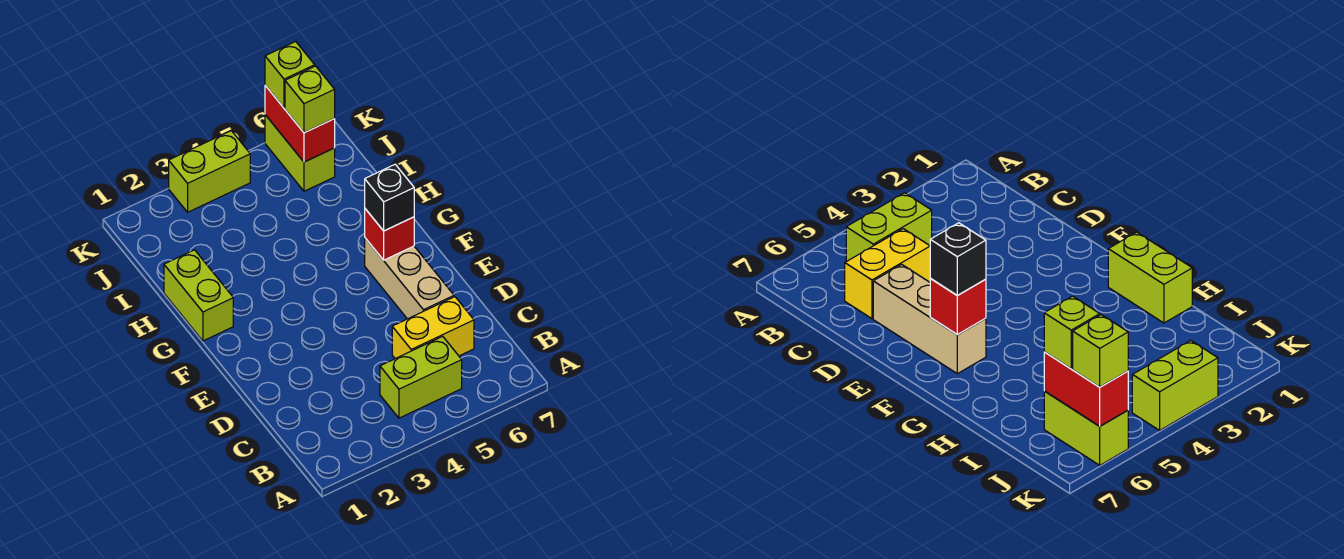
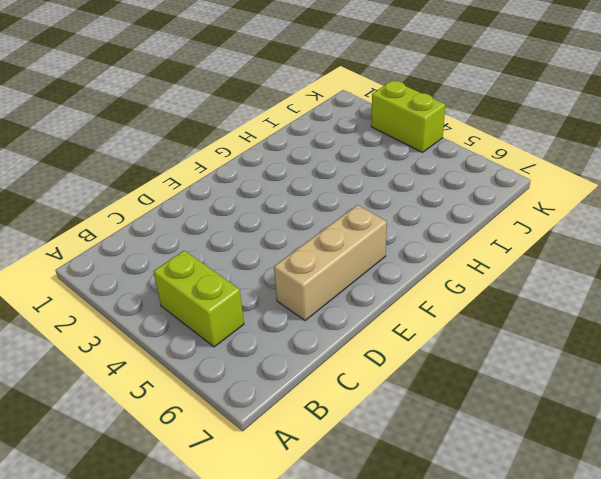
none -> yellow 1x2 brick [392,297,474,359]
none -> lime 1x2 brick [164,250,233,341]

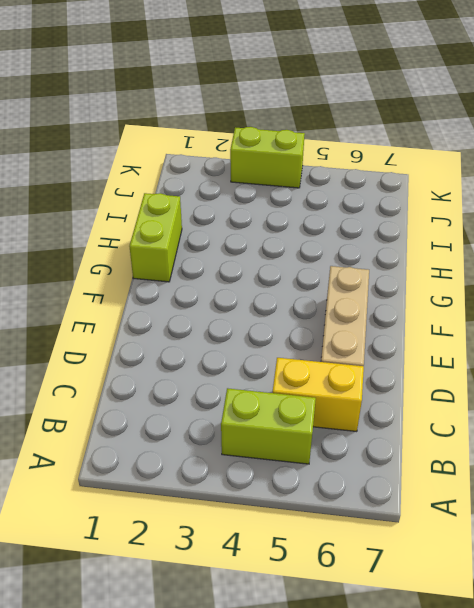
none -> lime 1x2 brick [265,115,335,191]
none -> red 1x1 brick [365,209,414,260]

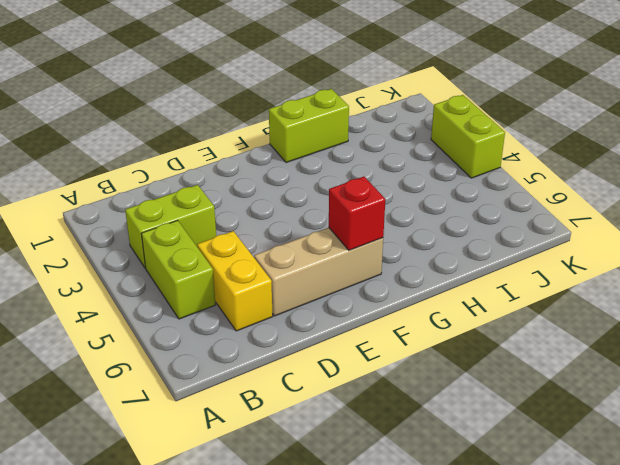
lime 1x2 brick [125,185,216,268] -> lime 1x2 brick moved to [265,115,335,191]
none -> red 1x2 brick [265,85,335,162]
none -> black 1x1 brick [365,164,414,231]

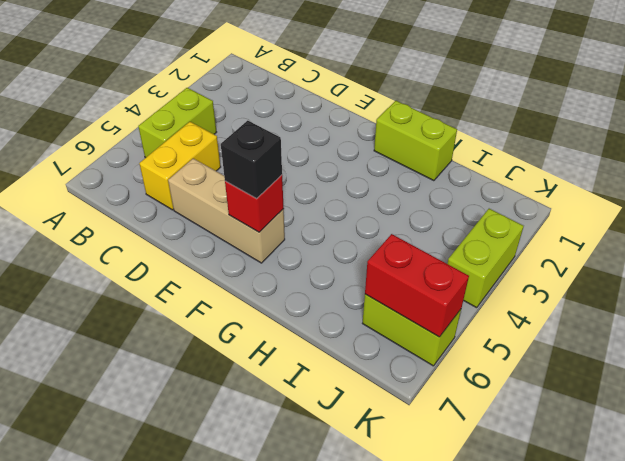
none -> lime 1x1 brick [285,66,335,133]
none -> lime 1x1 brick [265,42,315,108]

